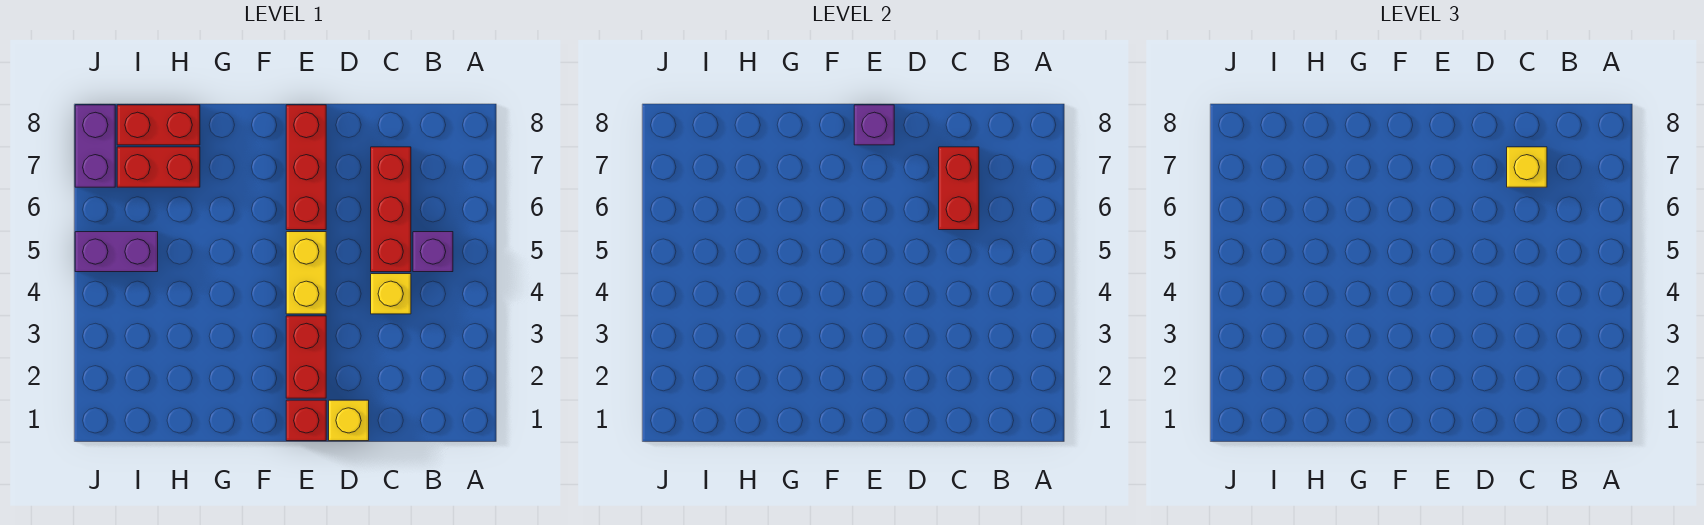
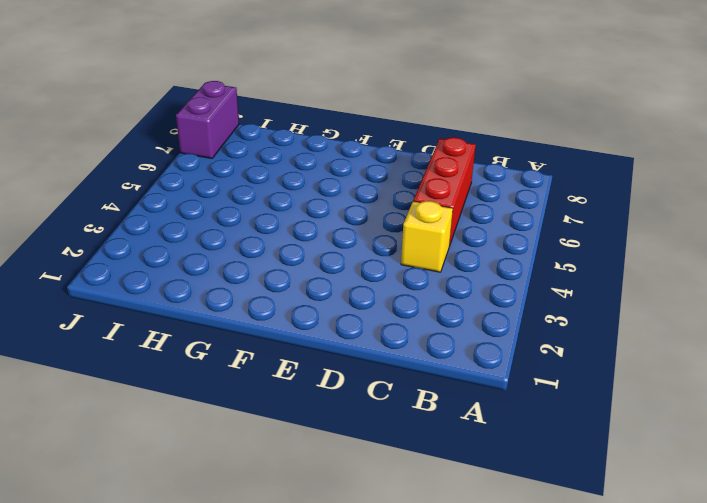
none -> purple 1x1 brick [413,232,453,272]
none -> yellow 1x1 brick [329,400,369,441]
none -> red 1x1 brick [286,400,326,441]

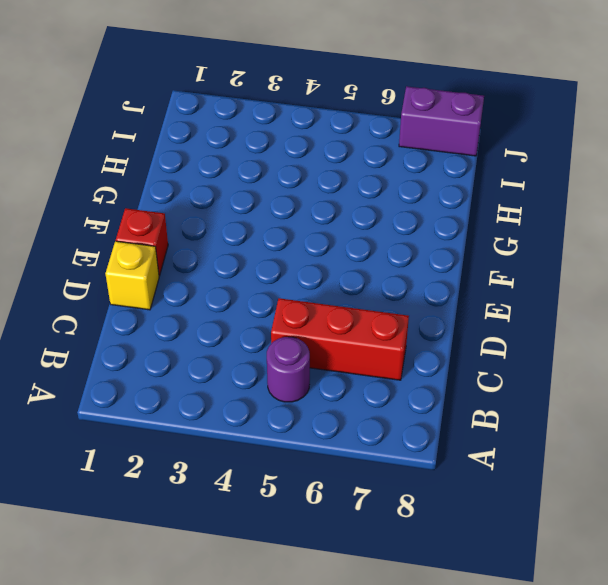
purple 1x1 round brick [267,337,310,402] -> purple 1x1 brick [413,232,453,272]
none -> yellow 1x1 brick [371,274,411,314]
none -> red 1x2 brick [286,316,326,398]
none -> yellow 1x2 brick [286,232,326,314]

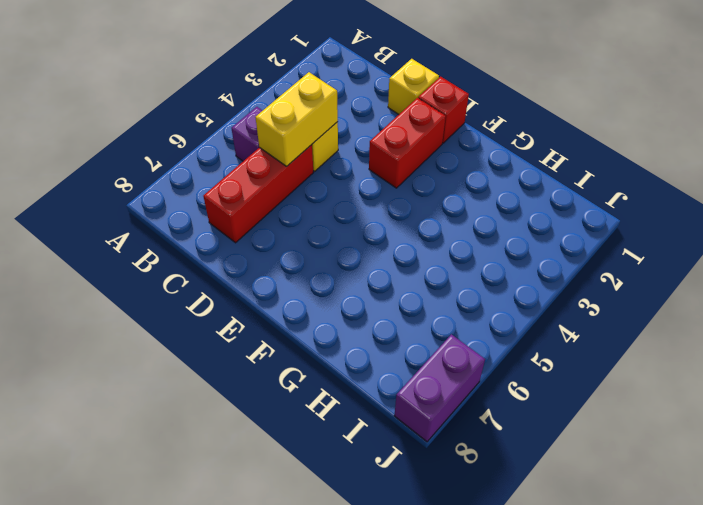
yellow 1x2 brick [255,72,338,166] -> yellow 1x2 brick moved to [286,232,326,314]
none -> red 1x3 brick [286,105,326,230]
none -> red 1x2 brick [117,147,200,187]
none -> red 1x2 brick [117,105,200,145]

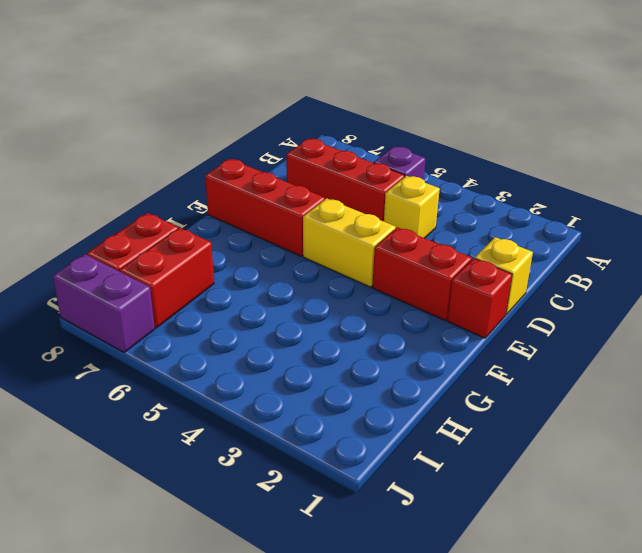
none -> purple 1x2 brick [75,232,158,272]
none -> red 1x2 brick [939,147,979,230]
none -> purple 1x1 brick [854,105,894,145]

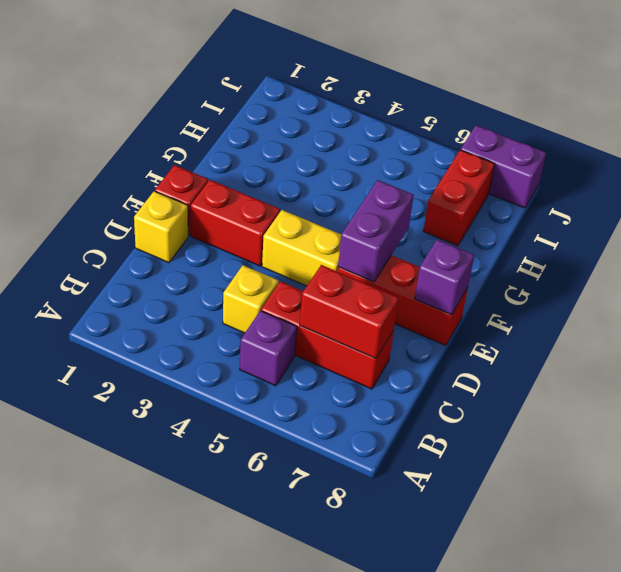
purple 1x2 brick [338,180,414,282] -> purple 1x2 brick moved to [75,232,158,272]
none -> red 1x2 brick [117,105,200,145]
none -> yellow 1x1 brick [1507,147,1547,187]

